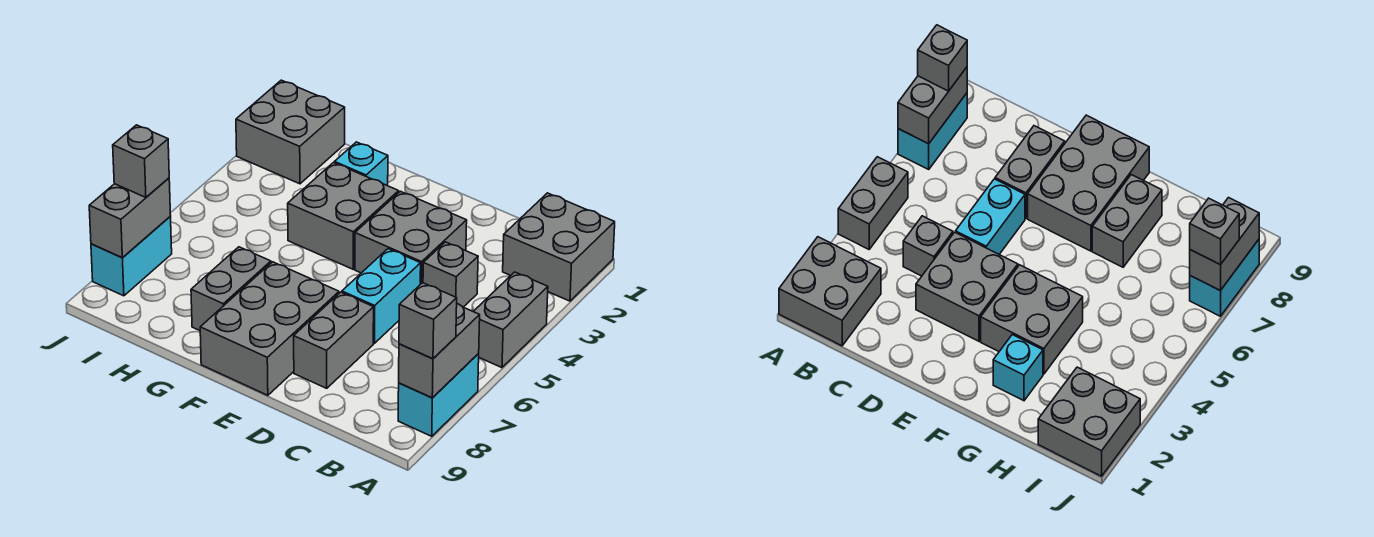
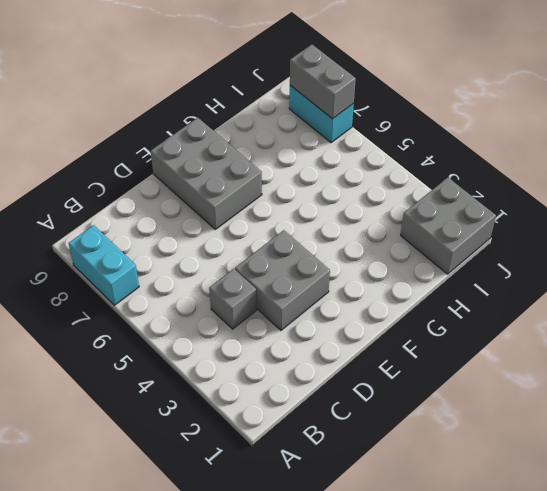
none -> grey 2x2 brick [503,193,615,301]
none -> grey 1x2 brick [473,272,548,368]
none -> cyan 1x2 brick [342,249,421,343]

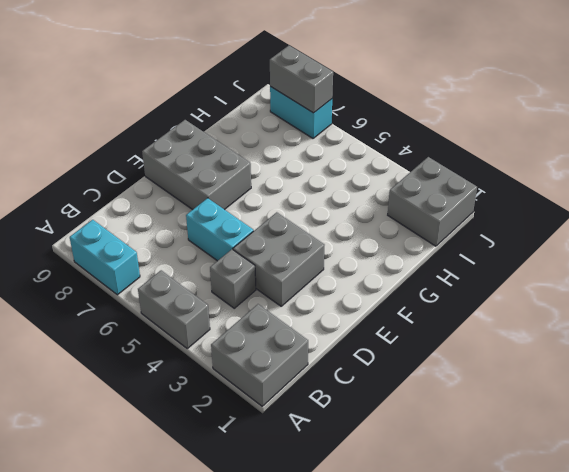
none -> grey 1x2 brick [294,292,374,388]
none -> grey 2x2 brick [288,163,399,269]
none -> cyan 1x1 brick [334,142,388,186]

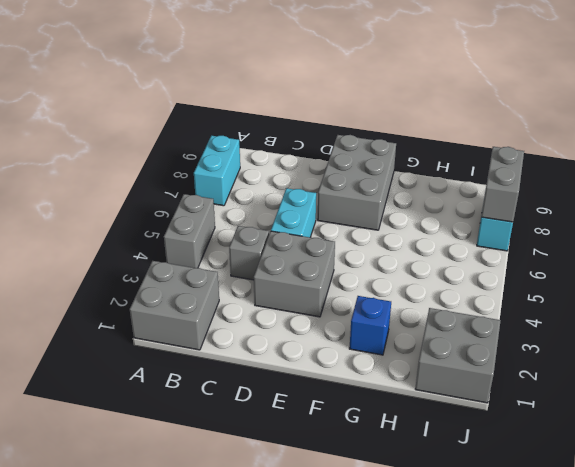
blue 1x1 brick [349,296,391,355] -> cyan 1x1 brick [334,142,388,186]
none -> grey 1x2 brick [294,292,374,388]
none -> grey 2x2 brick [288,163,399,269]
none -> grey 1x2 brick [191,247,271,331]

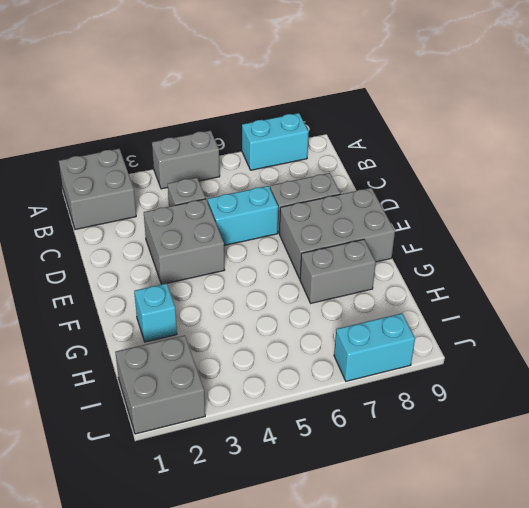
none -> grey 2x2 brick [288,163,399,269]
none -> grey 1x2 brick [399,304,480,398]
none -> grey 1x2 brick [89,178,171,258]

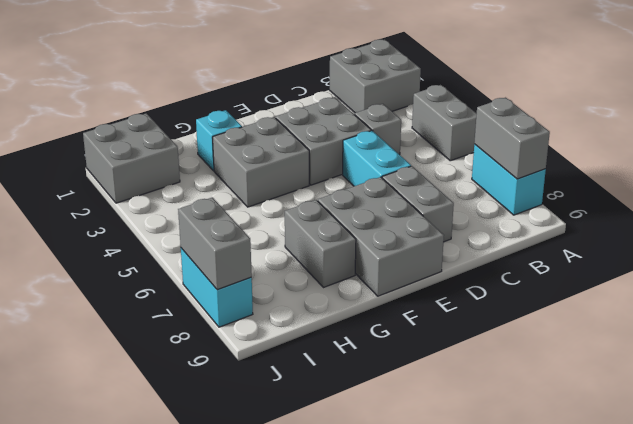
none -> grey 1x1 brick [399,283,457,359]
none -> grey 1x1 brick [113,125,169,197]

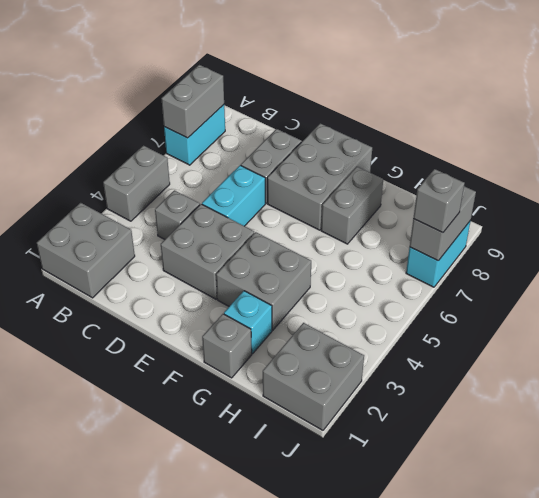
grey 1x1 brick [202,314,252,378] -> grey 1x1 brick moved to [399,283,457,359]

